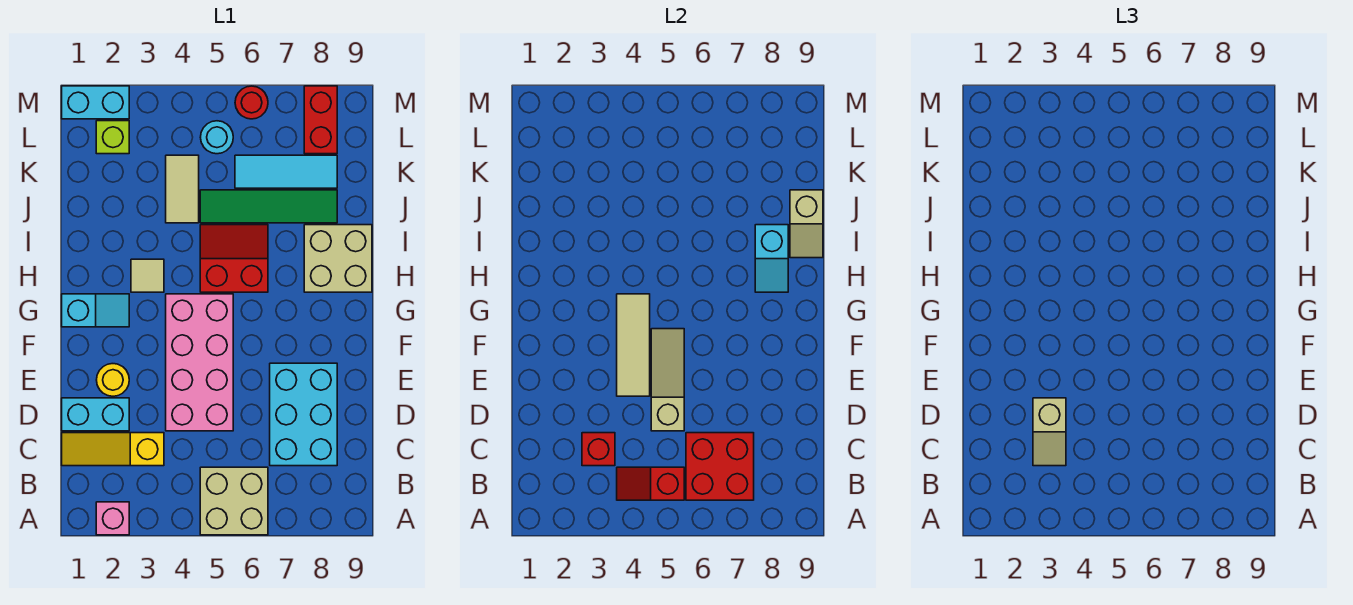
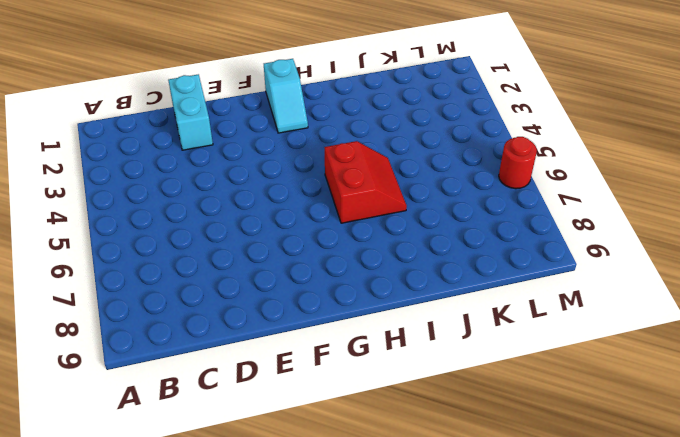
none -> pink 1x1 brick [96,502,129,535]
none -> tan 2x2 brick [200,467,268,535]
none -> yellow 1x3 slope [62,433,164,466]

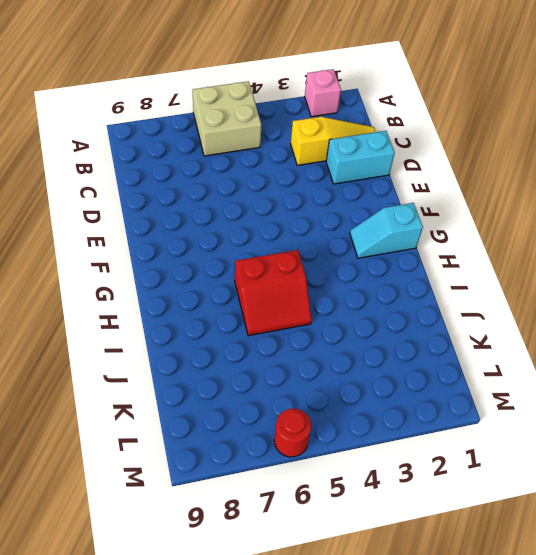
none -> cyan 2x3 brick [270,363,337,466]
none -> pink 2x4 brick [166,294,233,431]
none -> yellow 1x1 round brick [97,364,129,396]

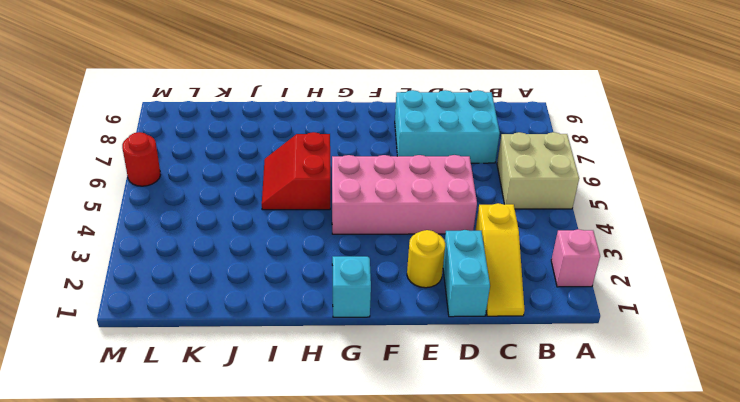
none -> tan 1x1 tile [131,259,164,292]
none -> tan 2x2 brick [304,225,372,292]
none -> tan 1x2 tile [166,155,199,223]

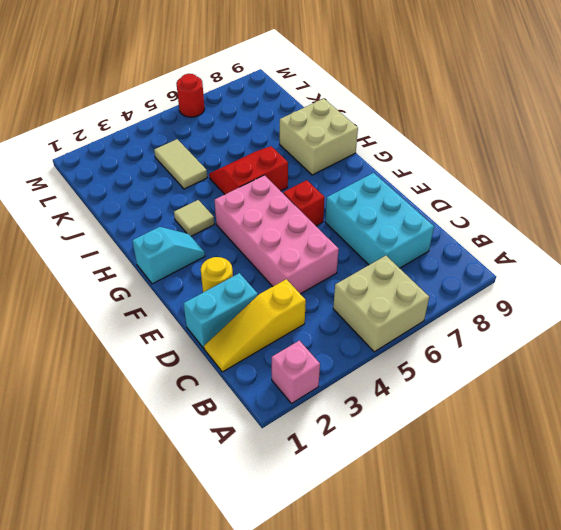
red 1x1 brick [283,180,325,226] -> red 1x1 brick moved to [582,433,615,466]
none -> green 1x4 tile [200,190,337,223]
none -> cyan 1x3 tile [235,155,337,188]
none -> lime 1x1 brick [96,121,129,154]

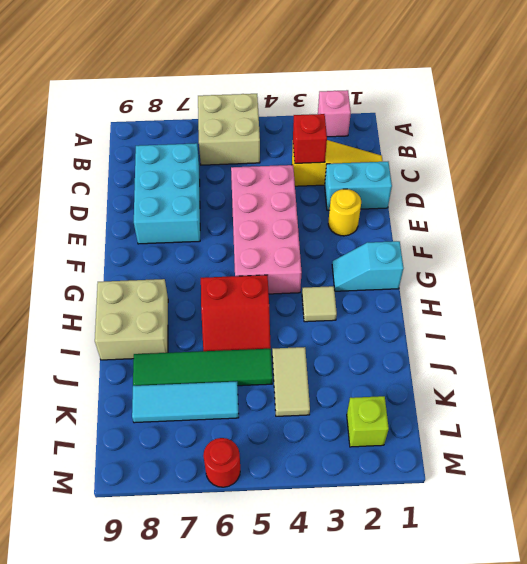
none -> cyan 1x1 round brick [200,121,233,154]
none -> red 1x2 brick [304,86,337,154]
none -> cyan 1x2 brick [62,86,129,119]

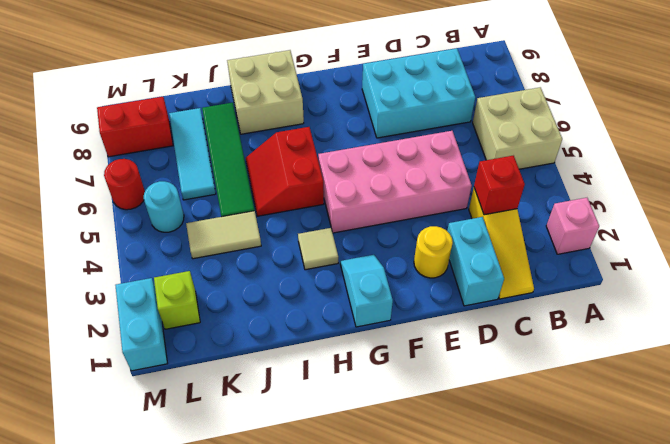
none -> red 1x2 slope [617,467,684,500]
none -> red 2x2 brick [686,433,754,500]
none -> tan 1x3 slope [651,329,684,431]

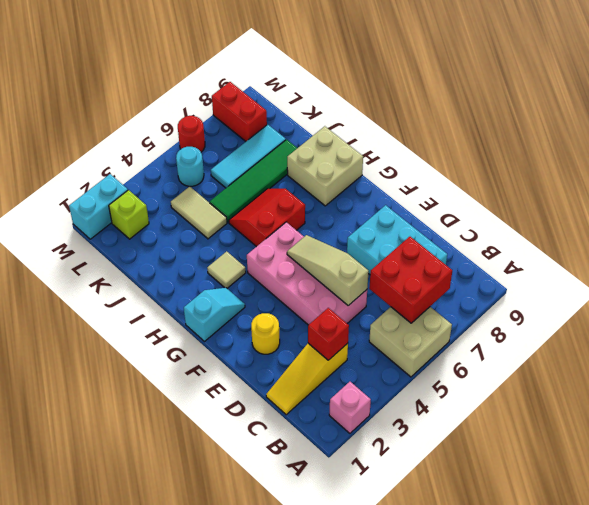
none -> cyan 1x2 brick [62,398,129,431]
none -> red 1x2 slope [617,467,684,500]
none -> tan 1x3 tile [617,294,650,396]

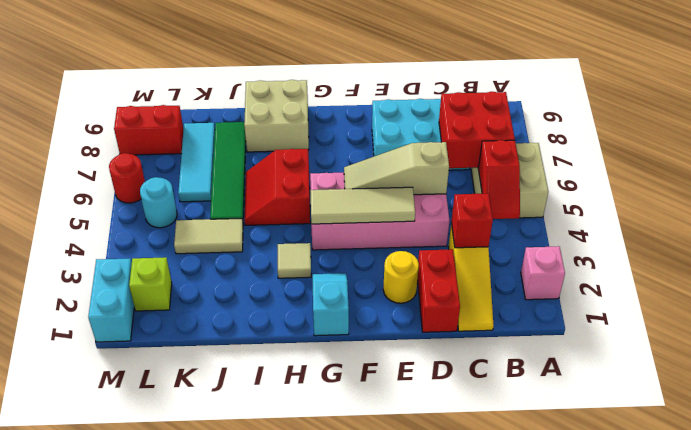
red 1x2 brick [417,249,460,332] -> cyan 1x2 brick [62,398,129,431]
none -> cyan 1x2 slope [755,225,788,292]
none -> tan 1x2 slope [790,190,823,258]
none -> tan 1x2 slope [1033,398,1066,466]

